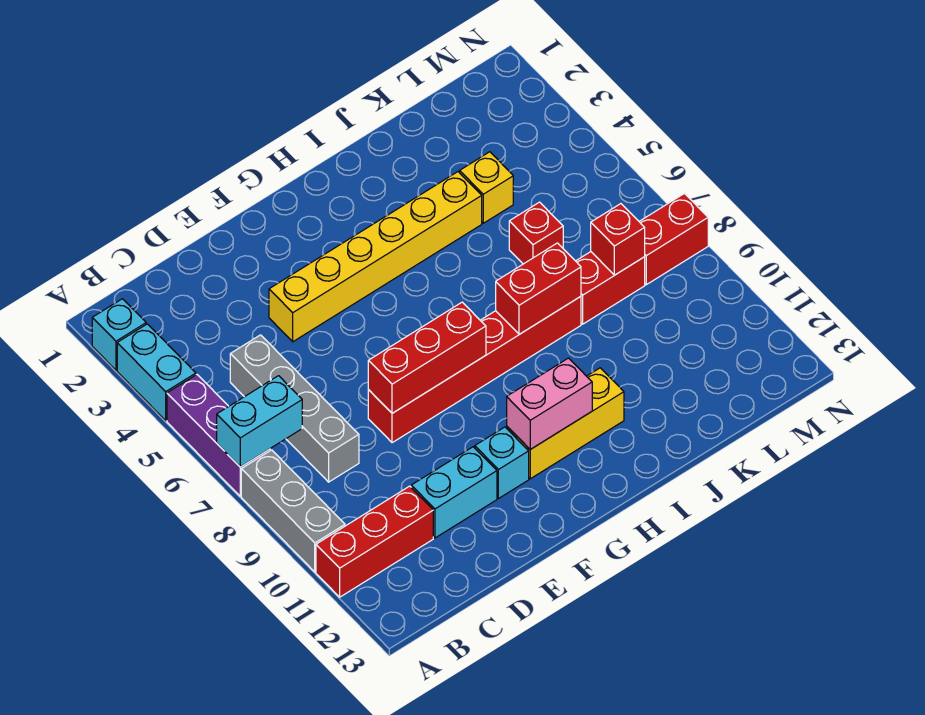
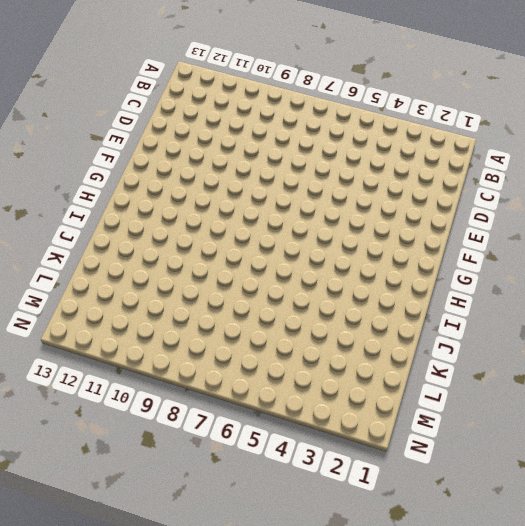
none -> cyan 1x1 brick [92,299,146,370]
none -> cyan 1x2 brick [117,324,196,420]
none -> purple 1x3 brick [167,375,270,496]

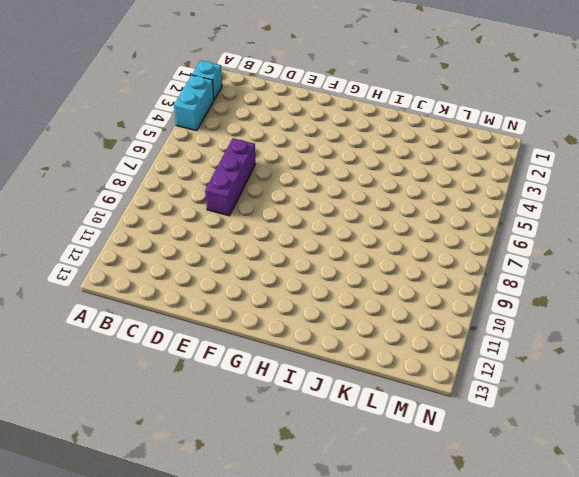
purple 1x3 brick [205,138,255,216] -> purple 1x3 brick moved to [167,375,270,496]
none -> grey 1x3 brick [241,450,345,572]
none -> red 1x3 brick [316,486,433,597]
none -> grey 1x4 brick [230,335,359,482]

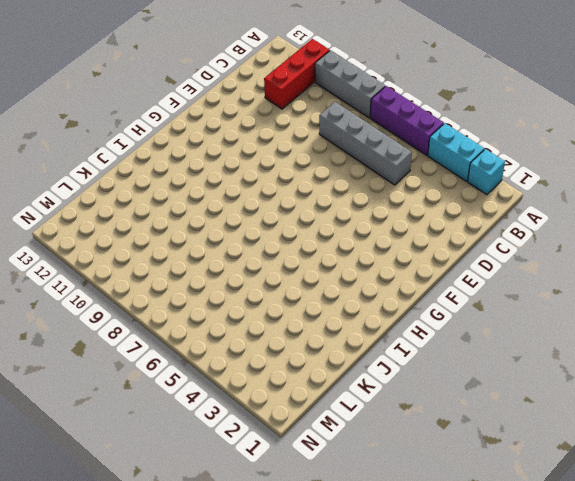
none -> cyan 1x2 brick [411,447,497,538]
none -> yellow 1x6 brick [269,172,482,342]
none -> red 1x6 brick [368,297,581,443]

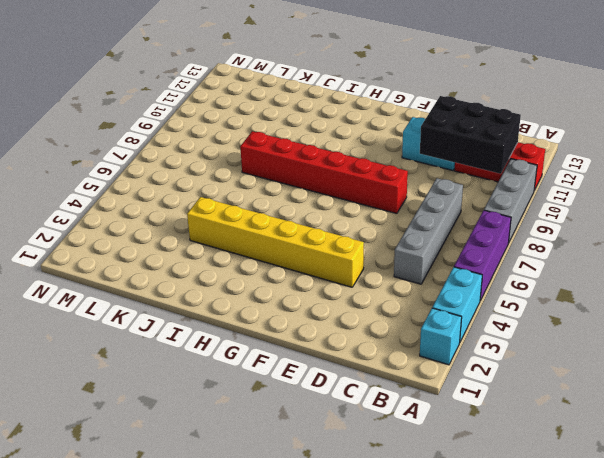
black 2x3 brick [420,96,521,174] -> none
none -> cyan 1x1 brick [475,427,529,499]
none -> yellow 1x3 brick [507,368,624,479]
none -> yellow 1x1 brick [460,152,513,223]

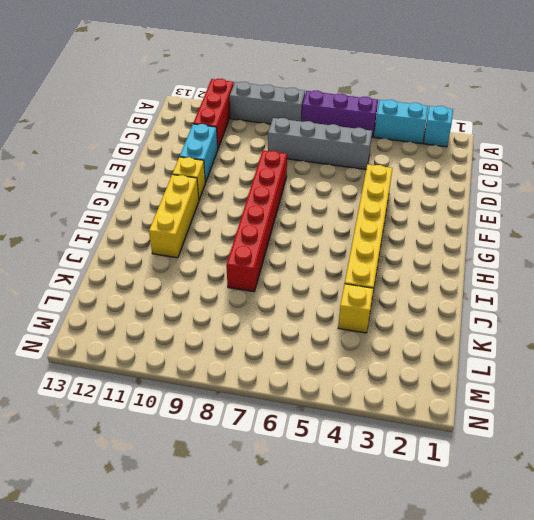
yellow 1x1 brick [173,157,205,200] -> cyan 1x1 brick [475,427,529,499]
none -> red 1x1 brick [509,202,563,264]
none -> red 1x2 brick [576,252,645,324]
none -> red 1x2 brick [639,194,708,285]

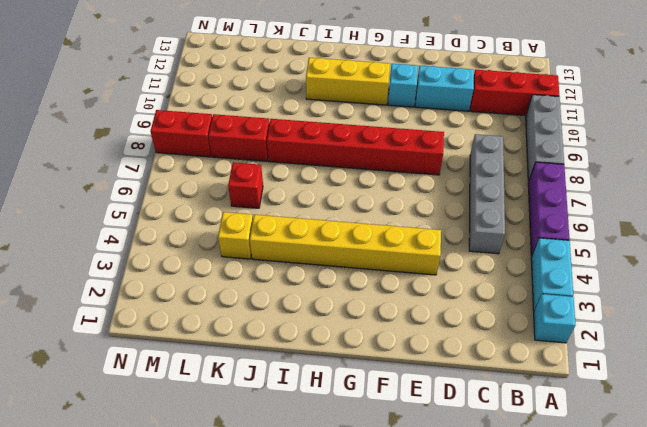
none -> cyan 1x2 brick [217,376,302,467]
none -> red 1x3 brick [368,302,486,413]
none -> pink 1x2 brick [507,358,592,449]

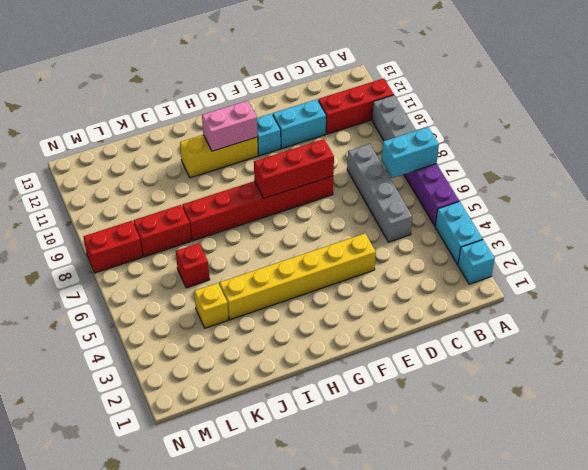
none -> red 1x2 brick [496,243,581,334]
none -> red 1x1 brick [591,204,645,275]

